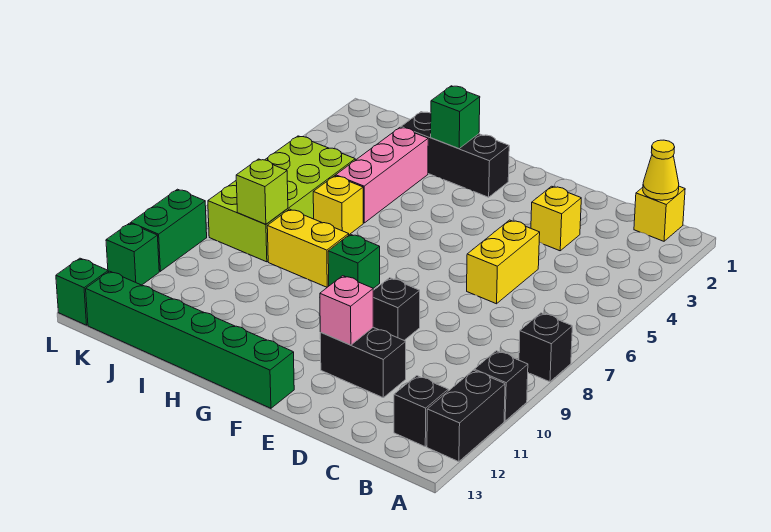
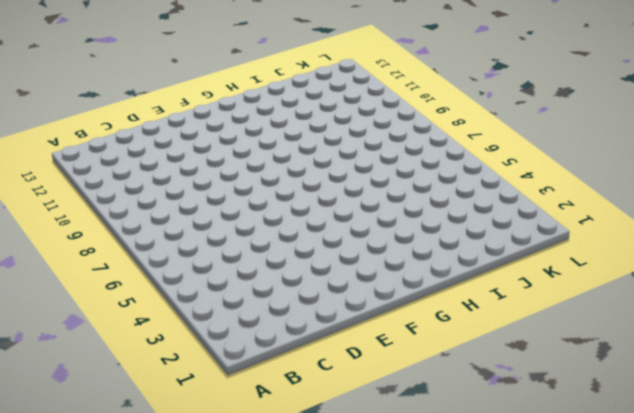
none -> black 1x1 brick [519,313,572,382]
none -> black 1x1 brick [474,351,528,421]
none -> black 1x2 brick [427,370,505,462]

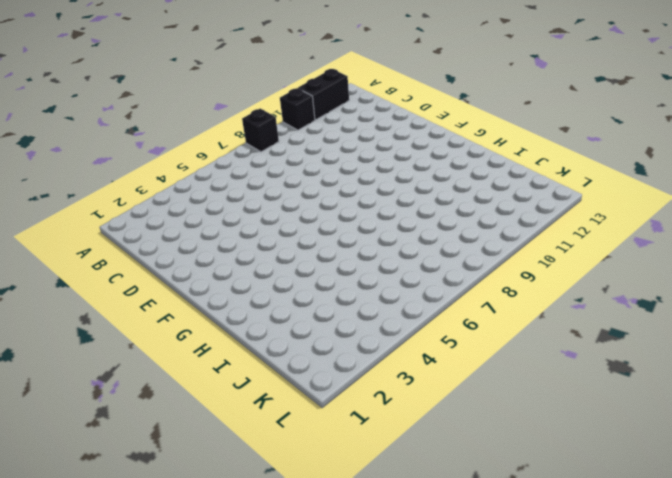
none -> yellow 1x1 brick [634,186,685,241]
none -> black 1x1 brick [394,376,448,447]
none -> yellow 1x1 brick [531,186,581,251]

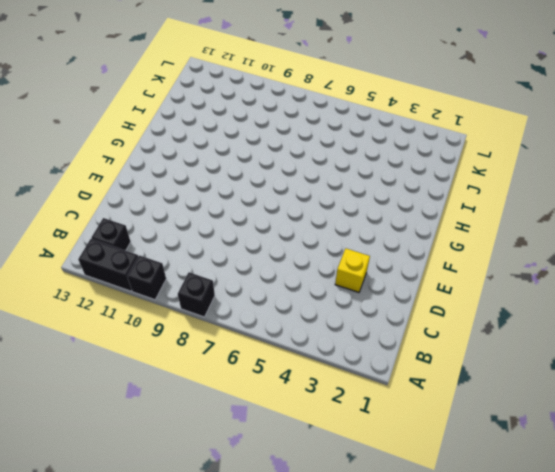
none -> yellow 1x1 brick [634,186,685,241]
none -> yellow 1x2 brick [467,220,540,304]
none -> black 1x2 brick [320,327,406,398]

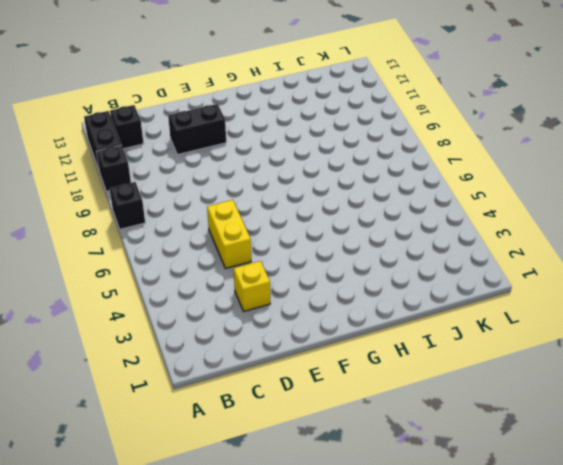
none -> yellow 1x1 brick [634,186,685,241]
none -> black 1x1 brick [373,278,420,340]
none -> green 1x6 brick [86,271,294,408]

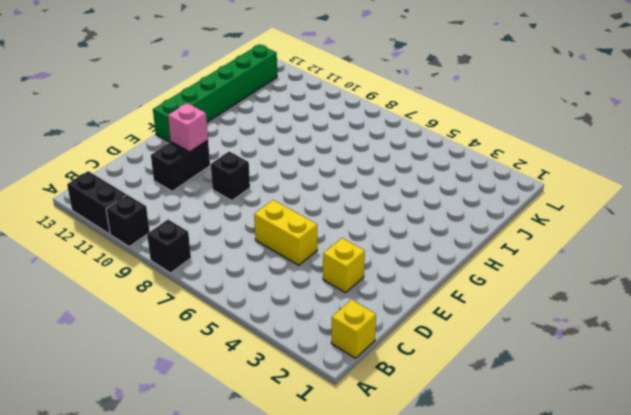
none -> black 1x1 brick [394,376,448,447]
none -> black 1x3 brick [401,112,509,197]
none -> green 1x1 brick [328,234,380,288]

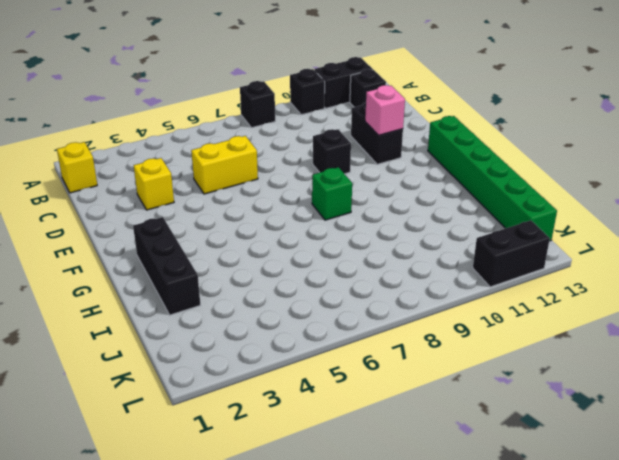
black 1x2 brick [473,220,550,287] -> green 1x1 brick [106,223,159,285]
none -> yellow 1x2 brick [267,209,349,287]
none -> pink 1x3 brick [336,127,428,223]
none -> yellow 1x1 brick [313,176,363,235]

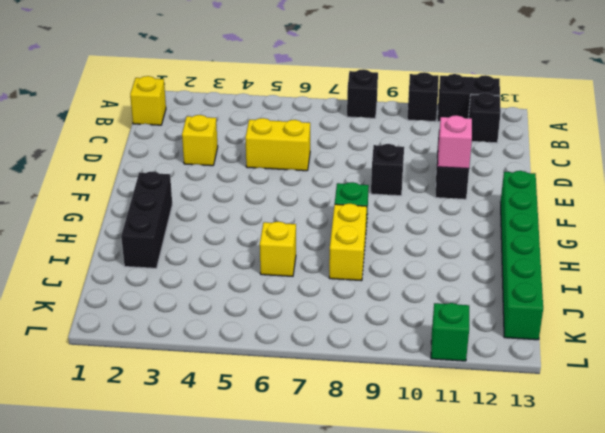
none -> pink 1x3 brick [336,127,428,223]
none -> lime 2x4 brick [208,136,355,262]
none -> green 1x2 brick [131,189,207,271]

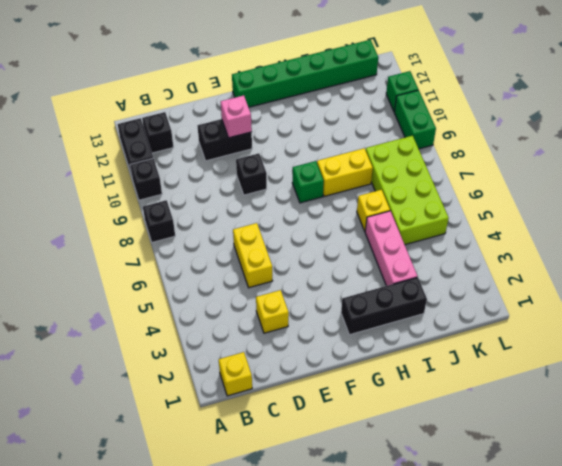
none -> green 1x1 brick [56,258,108,325]
none -> yellow 1x1 cone [643,140,679,200]
none -> green 1x1 brick [431,86,480,149]

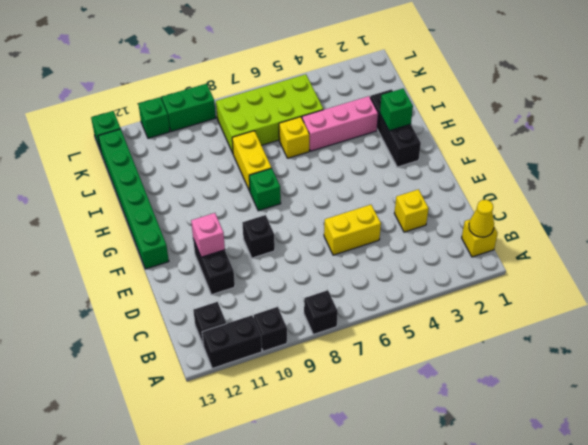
none -> lime 1x1 brick [236,159,288,224]

